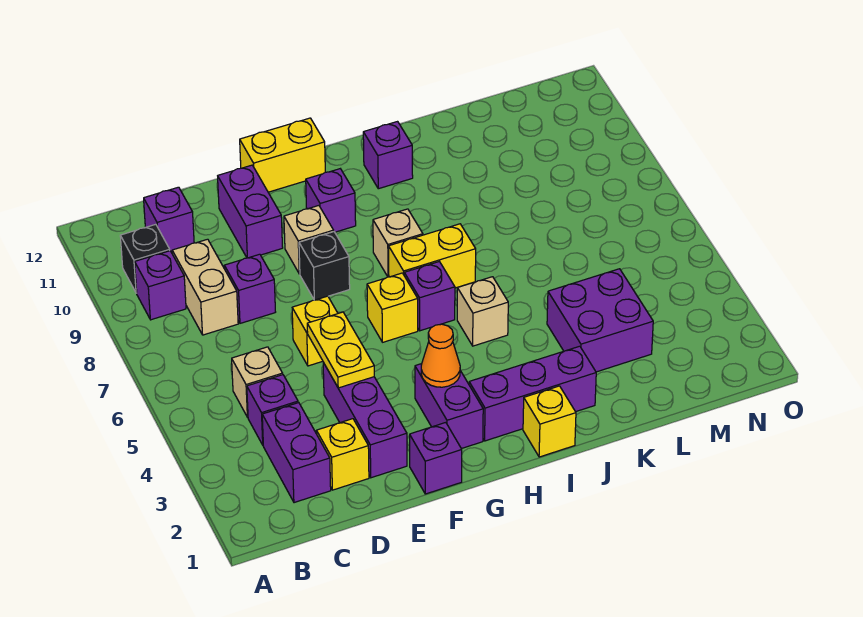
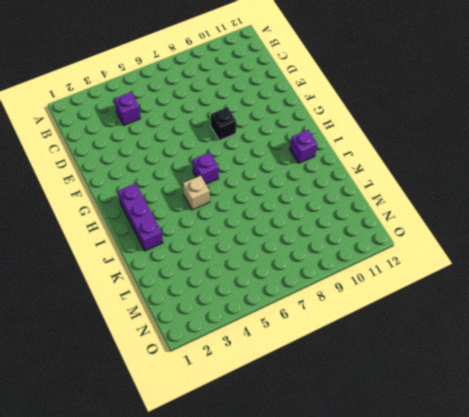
none -> purple 1x1 brick [135,251,186,320]
none -> black 1x1 brick [120,224,170,293]
none -> purple 1x2 brick [262,403,331,503]

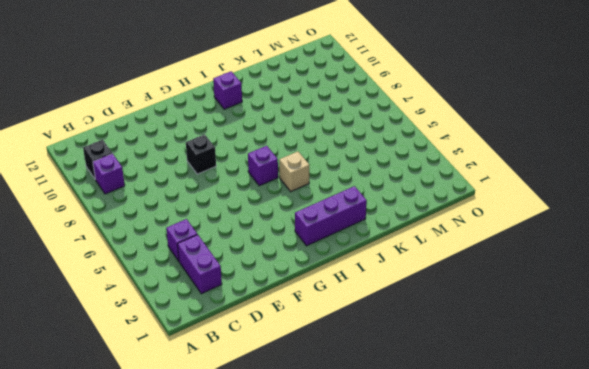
none -> tan 1x1 brick [232,347,283,417]
none -> tan 1x2 brick [172,239,238,335]
none -> purple 1x1 brick [144,187,194,252]

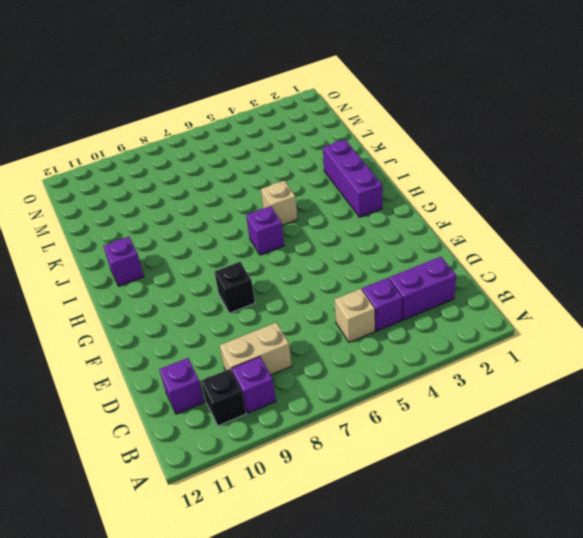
none -> yellow 1x1 brick [317,419,369,490]
none -> purple 1x1 brick [224,254,275,323]
none -> purple 1x3 brick [323,363,407,478]

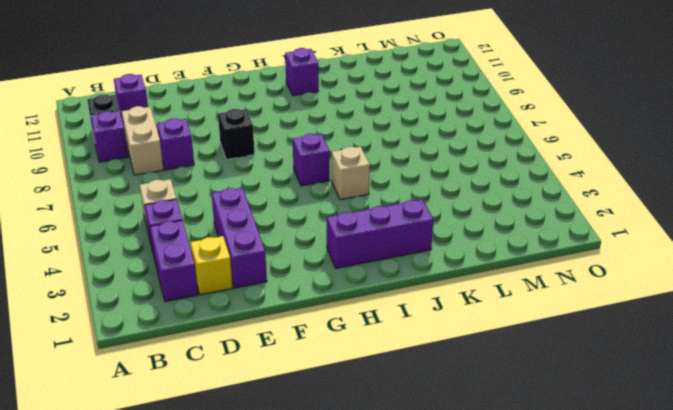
none -> yellow 1x1 brick [292,296,338,366]
none -> purple 1x2 brick [218,165,283,258]
none -> purple 1x1 brick [410,423,462,494]

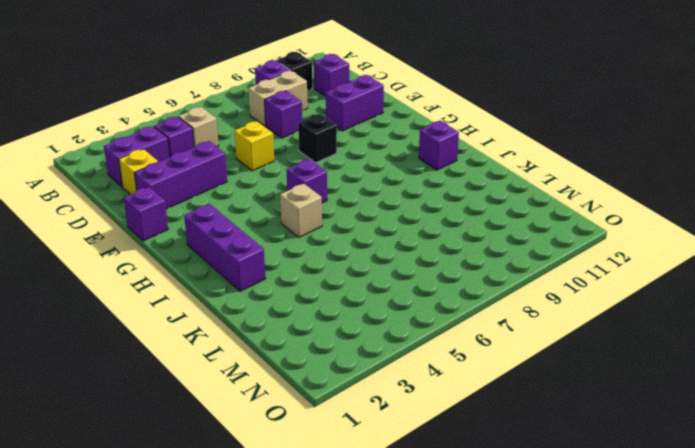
none -> tan 1x1 brick [284,206,334,274]
none -> yellow 1x2 brick [240,118,325,192]
none -> purple 1x2 brick [415,364,483,449]

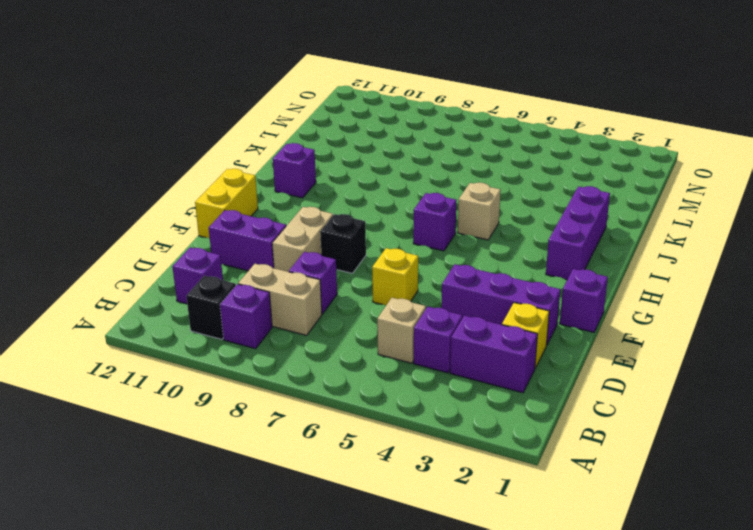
tan 1x2 brick [272,207,333,272] -> tan 1x1 brick [284,206,334,274]
none -> purple 1x2 brick [415,364,483,449]
none -> yellow 1x1 brick [367,273,418,342]
none -> purple 1x1 brick [306,169,356,232]

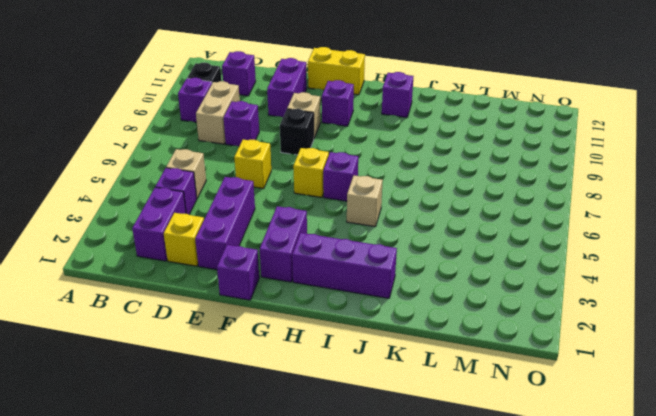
none -> yellow 1x2 brick [389,224,476,288]
none -> tan 1x1 brick [373,209,423,277]
none -> yellow 1x1 brick [523,386,576,457]

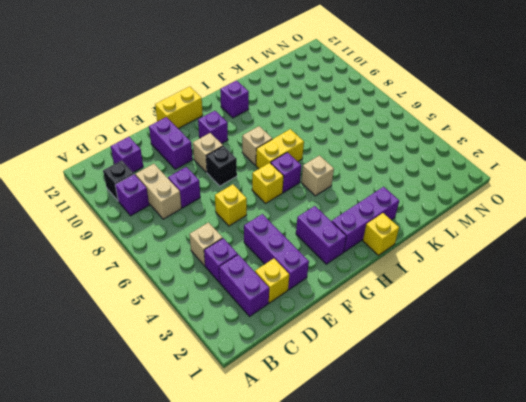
none -> purple 1x1 brick [410,423,462,494]
none -> purple 2x2 brick [547,269,653,372]
none -> yellow 1x2 plate [307,312,374,388]

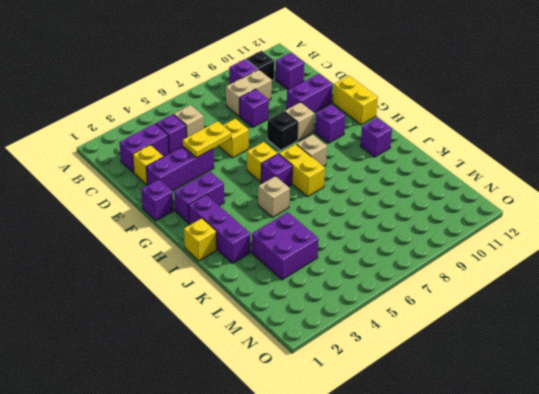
none -> orange 1x1 cone [421,324,460,387]

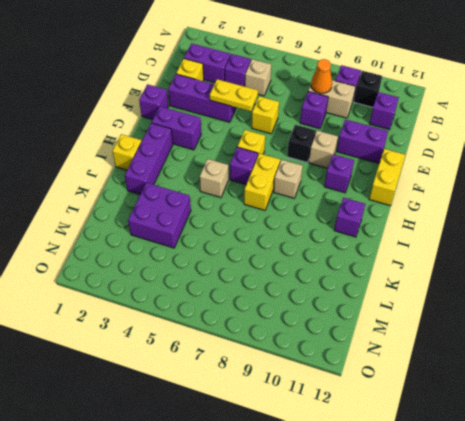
orange 1x1 cone [311,59,332,93] -> orange 1x1 cone moved to [421,324,460,387]

